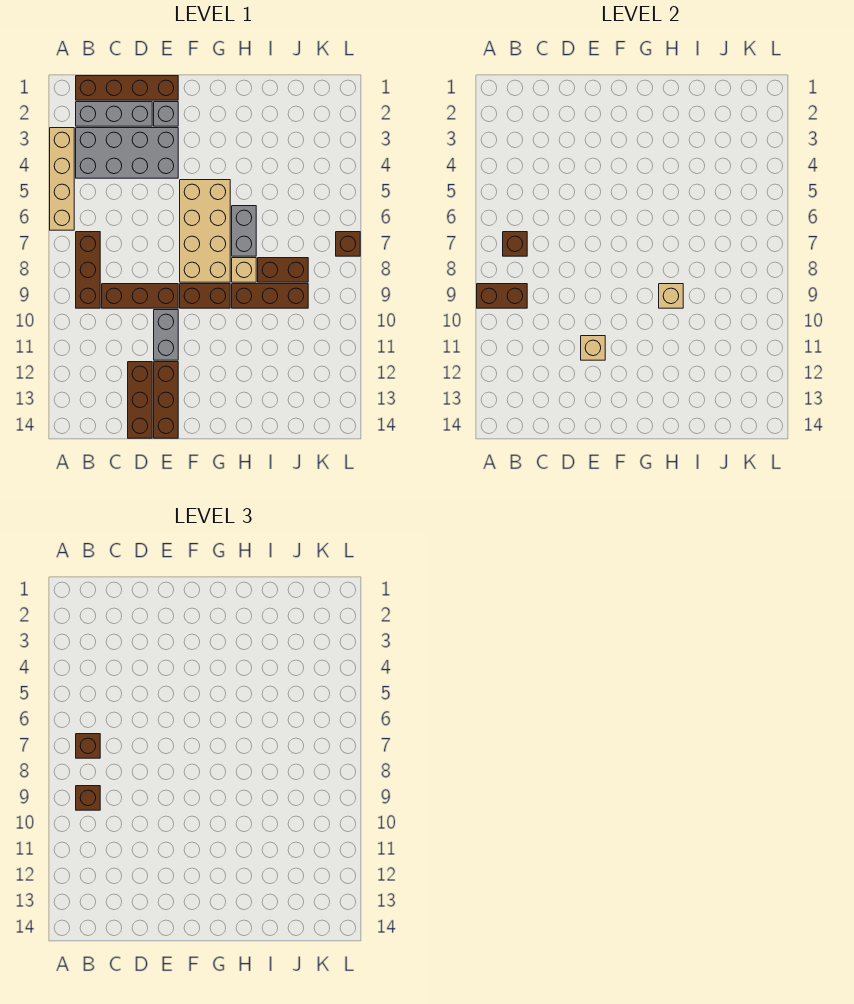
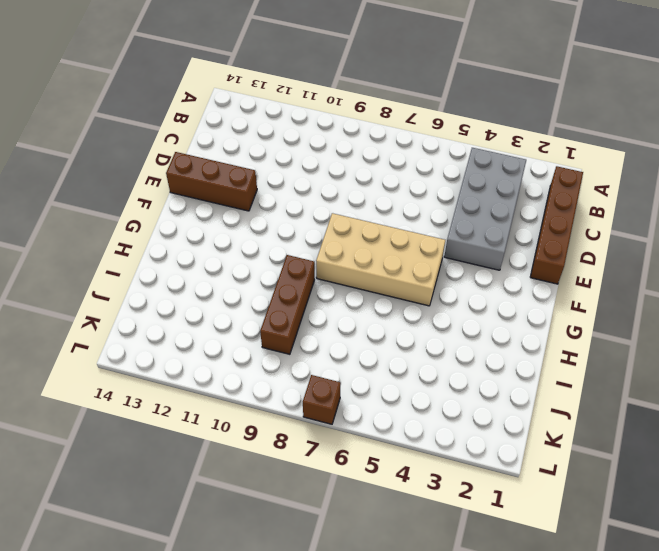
none -> tan 1x4 brick [50,128,74,230]
none -> grey 1x3 brick [76,102,152,126]
none -> brown 1x3 brick [76,232,100,308]

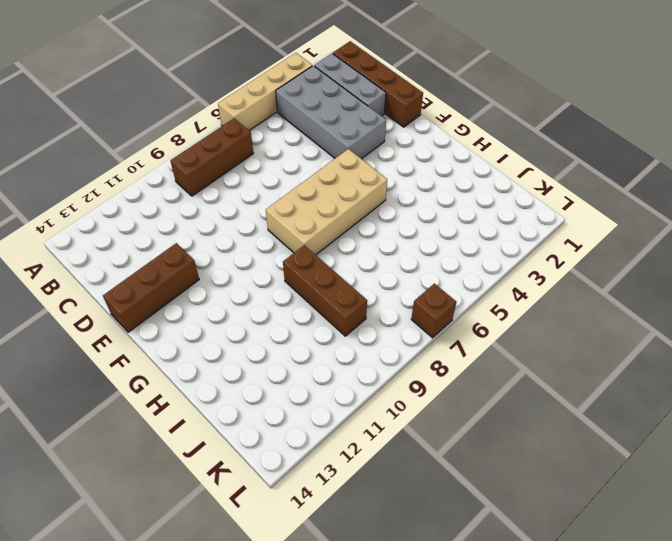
none -> brown 1x3 brick [102,284,178,308]
none -> brown 1x3 brick [128,362,152,438]
none -> grey 1x1 brick [154,102,178,126]

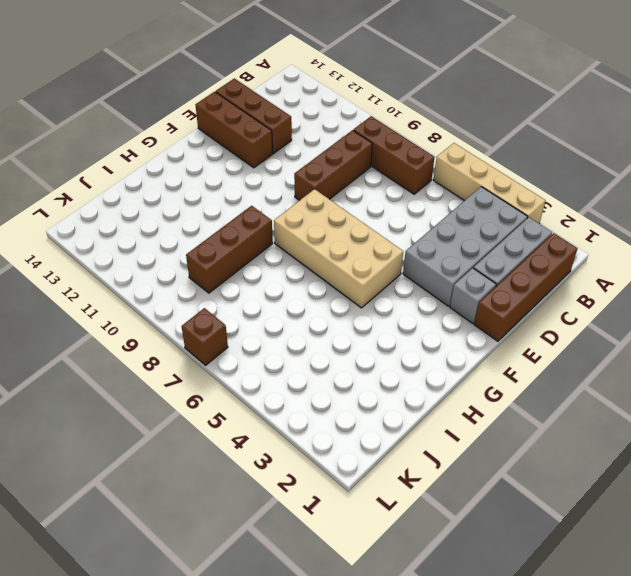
none -> grey 1x2 brick [154,310,178,360]
none -> brown 1x2 brick [180,284,230,308]
none -> grey 1x2 brick [232,206,256,256]

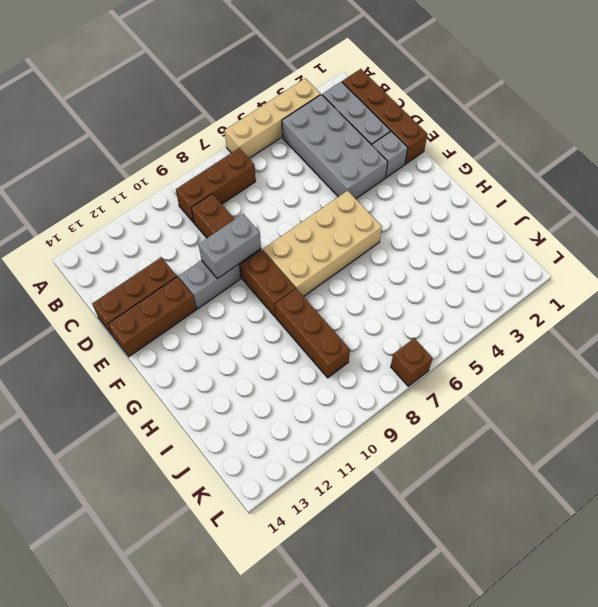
grey 1x2 brick [199,214,261,279] -> grey 1x2 brick moved to [232,206,256,256]
none -> tan 1x1 brick [232,258,256,282]
none -> brown 1x2 brick [258,258,308,282]
none -> brown 1x2 brick [477,284,527,308]

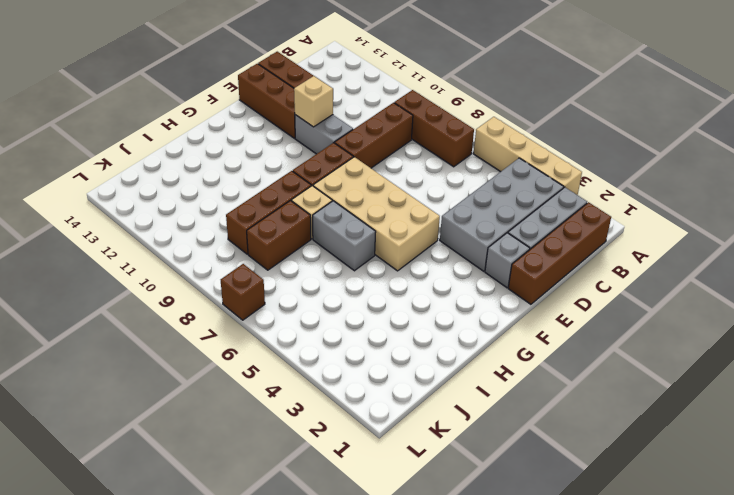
none -> brown 1x2 brick [477,284,527,308]
none -> brown 1x1 brick [503,232,527,256]
none -> tan 1x1 brick [659,284,683,308]

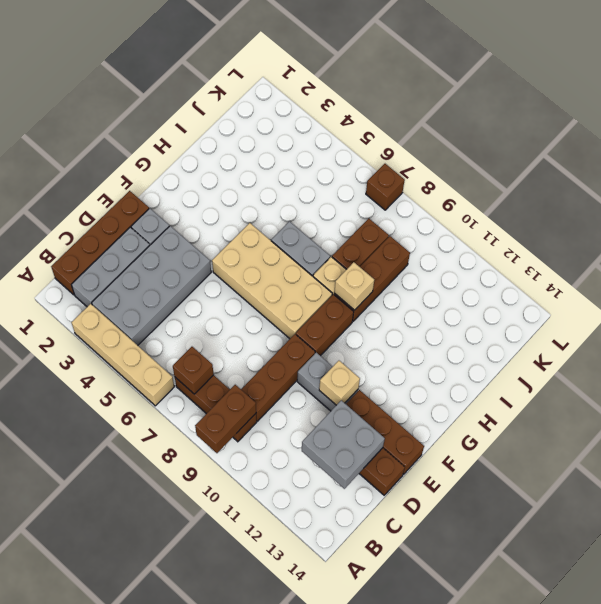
grey 2x2 brick [302,400,385,489] -> none
none -> brown 1x1 brick [76,734,100,758]
none -> brown 1x1 brick [76,786,100,810]

